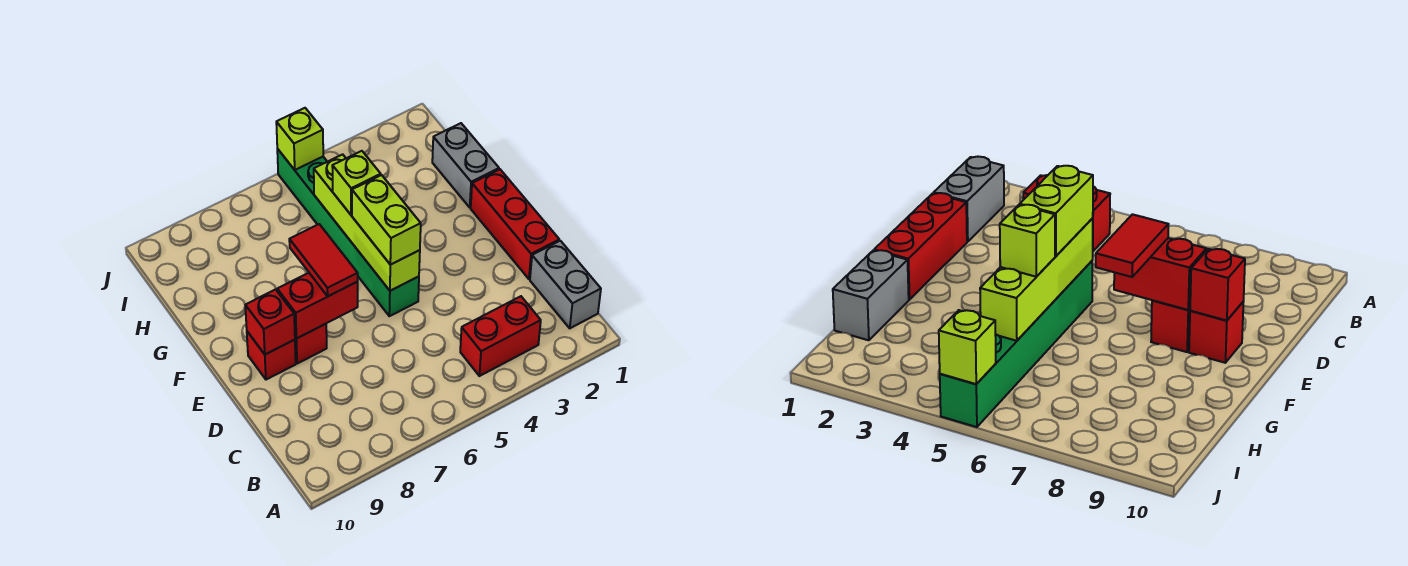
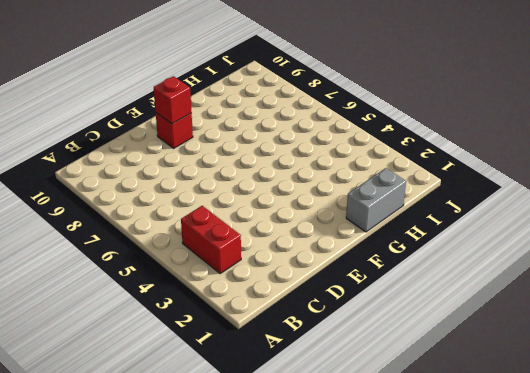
none -> grey 1x2 brick [530,241,601,328]
none -> red 1x3 brick [471,169,559,279]
none -> green 1x6 brick [277,149,419,316]

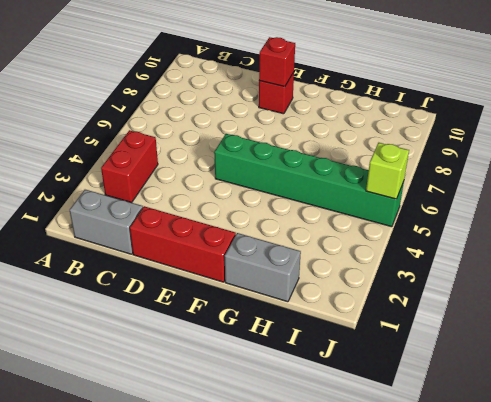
none -> red 1x1 brick [295,324,327,364]
none -> lime 1x4 brick [314,154,420,291]
none -> red 1x2 brick [277,273,358,339]

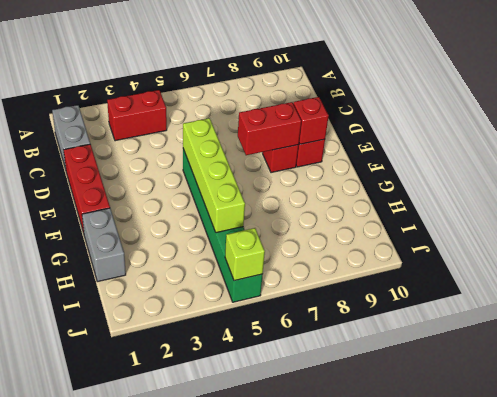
none -> lime 1x2 brick [352,175,421,265]
none -> red 1x2 tile [289,224,358,296]
none -> lime 1x1 brick [332,151,381,215]

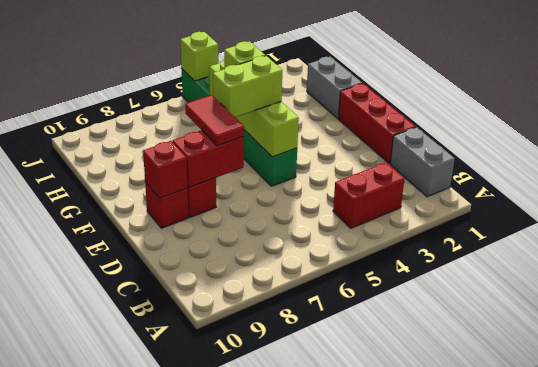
lime 1x2 brick [213,56,282,117] -> lime 1x2 brick turned to [352,175,421,265]

